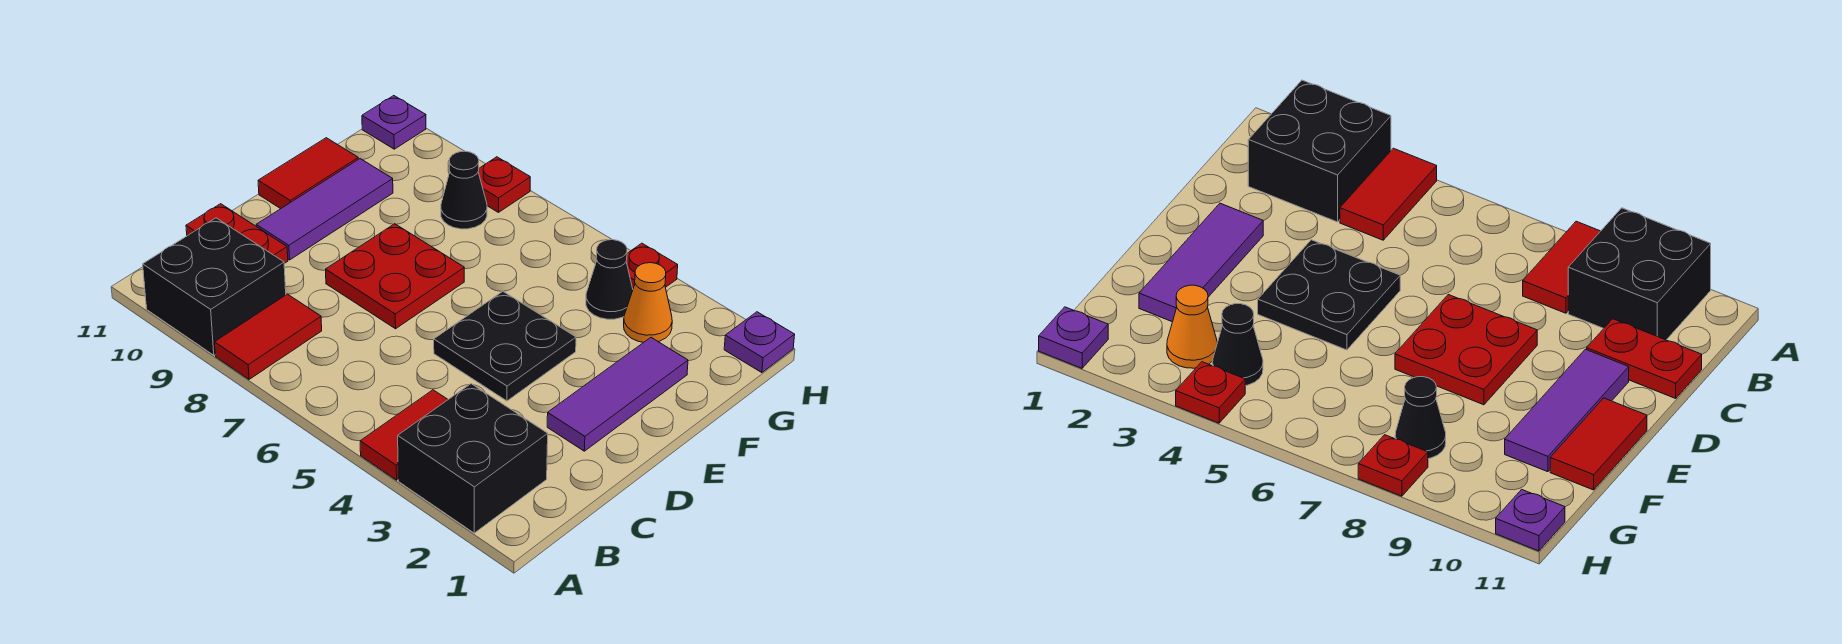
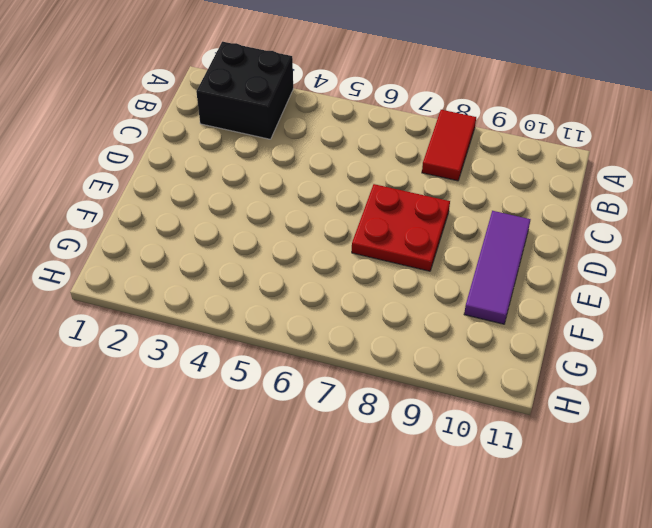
none -> red 1x2 tile [360,390,448,480]
none -> black 2x2 brick [143,218,286,355]
none -> red 1x2 plate [186,204,288,263]

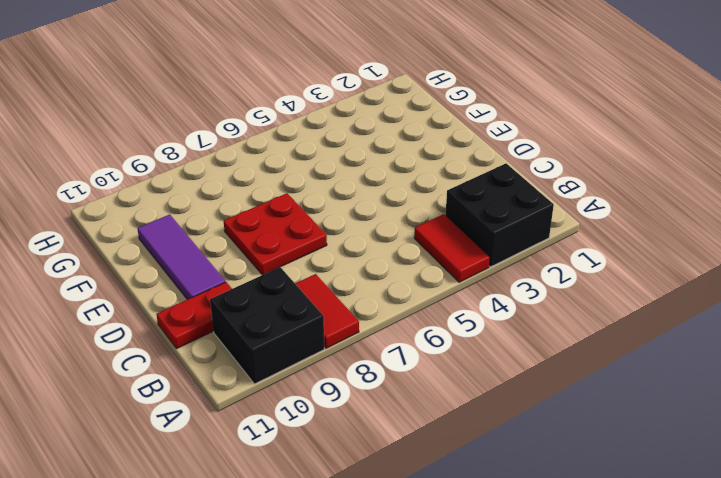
none -> purple 1x3 tile [547,338,688,451]
none -> black 2x2 plate [434,291,576,401]
none -> red 1x2 tile [258,138,358,209]

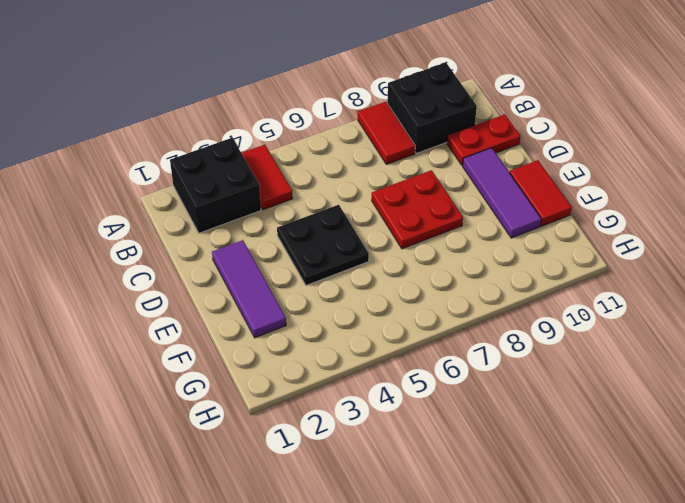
none -> orange 1x1 cone [624,263,672,342]
none -> black 1x1 cone [586,240,633,319]
none -> black 1x1 cone [441,151,487,229]

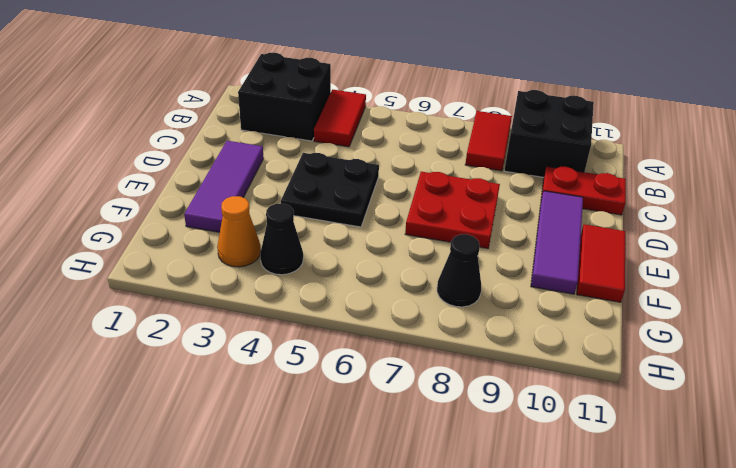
none -> purple 1x1 plate [724,312,795,373]
none -> red 1x1 plate [626,243,678,288]
none -> red 1x1 plate [478,157,530,212]

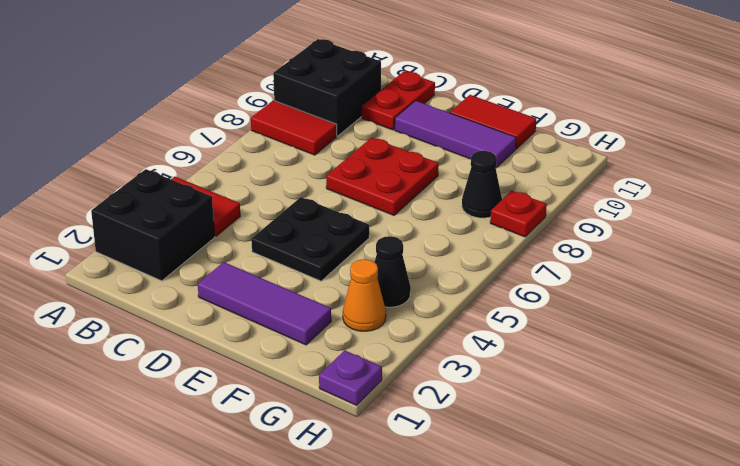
none -> red 1x1 plate [626,243,678,288]
none -> purple 1x1 plate [362,96,426,149]

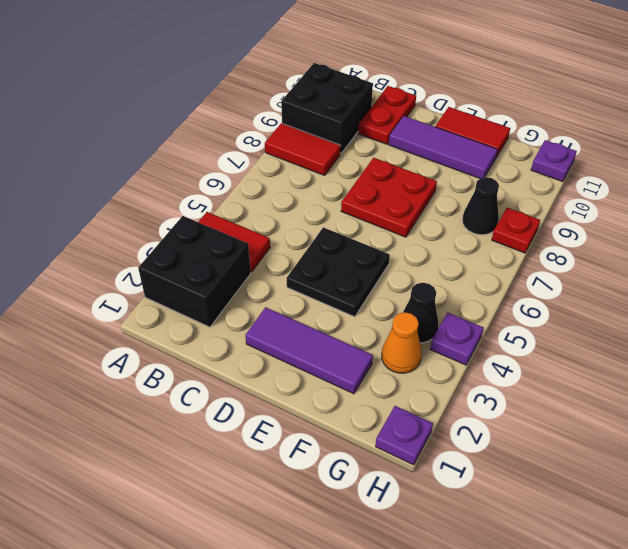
purple 1x1 plate [430,313,483,365] -> red 1x1 plate [626,243,678,288]

